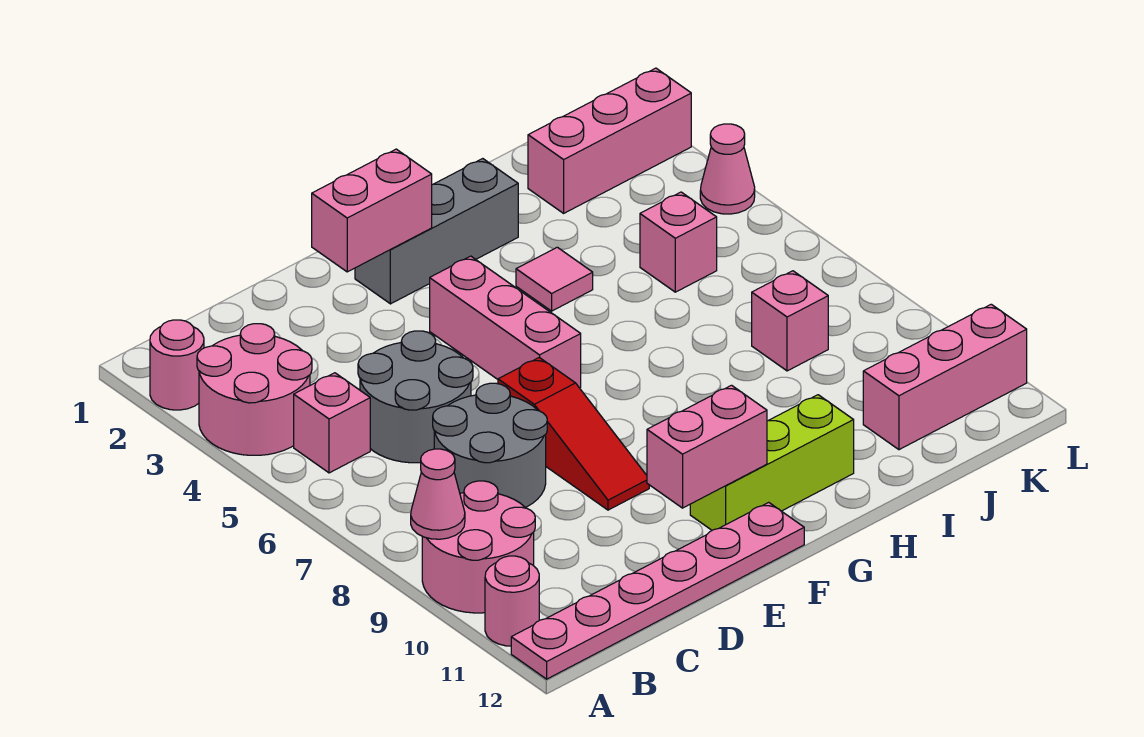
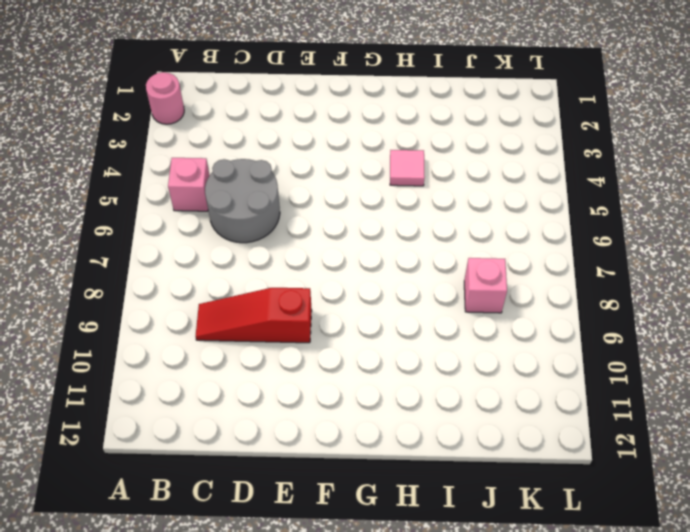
red 1x3 slope [196,288,312,343] -> red 1x3 slope turned to [498,357,649,510]
none -> pink 2x2 round brick [197,324,312,455]
none -> pink 2x2 round brick [422,481,535,613]
none -> pink 1x1 round brick [485,556,539,646]

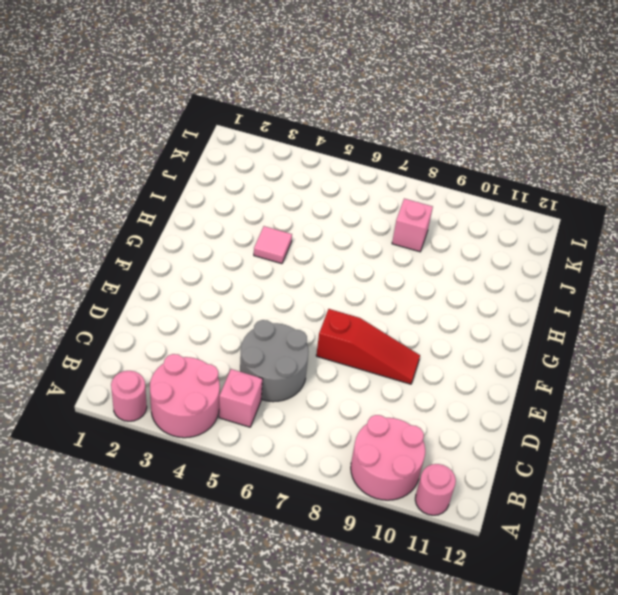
none -> pink 1x6 plate [511,502,804,679]
none -> grey 2x2 round brick [433,383,547,508]
none -> grey 1x3 brick [355,159,518,304]

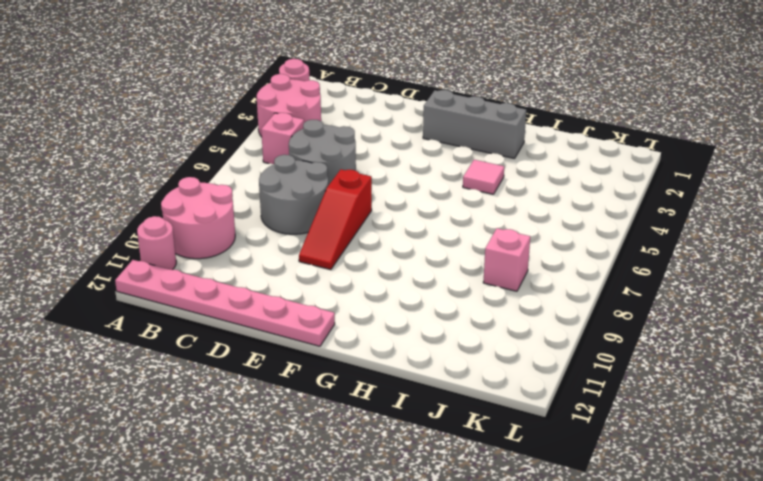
none -> pink 1x3 brick [430,256,581,388]
none -> lime 1x3 brick [690,395,854,530]
none -> pink 1x3 brick [528,68,691,213]

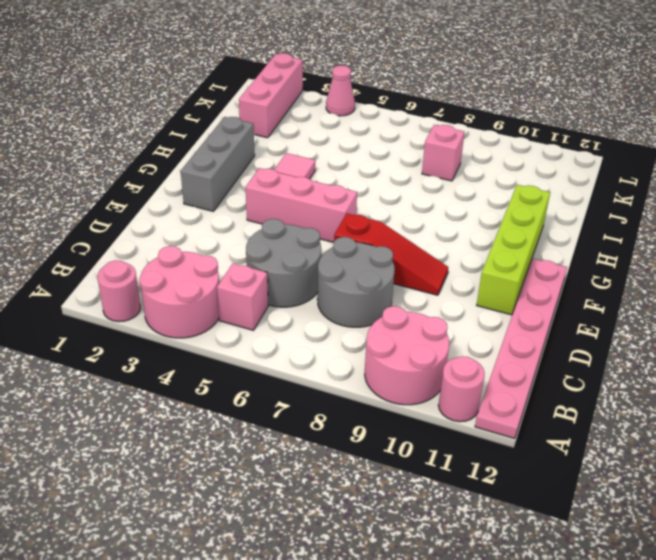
lime 1x4 brick [477,185,550,315] -> lime 1x3 brick [690,395,854,530]
none -> pink 1x1 brick [640,192,717,292]
none -> pink 1x3 brick [863,304,1027,450]
none -> pink 1x1 cone [411,449,465,539]

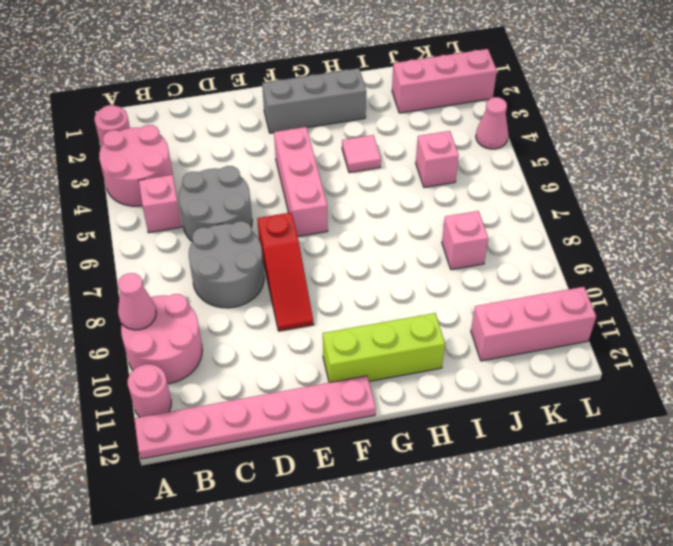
none -> pink 1x2 brick [312,149,432,272]
none -> pink 1x2 brick [647,385,767,508]

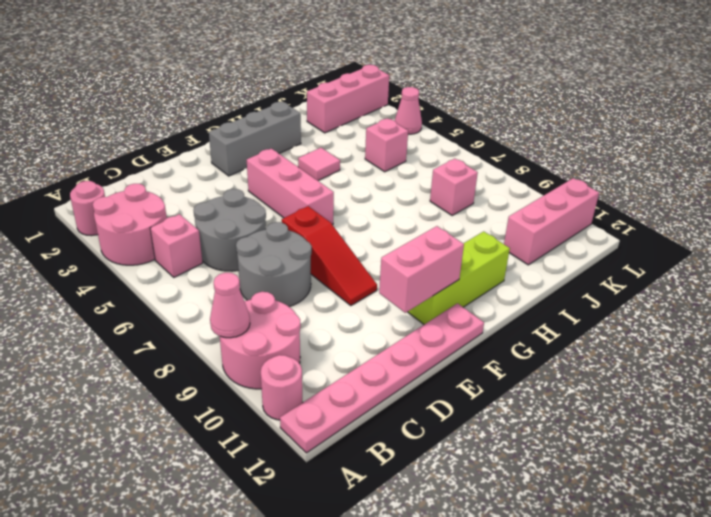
none -> pink 1x2 brick [312,149,432,272]

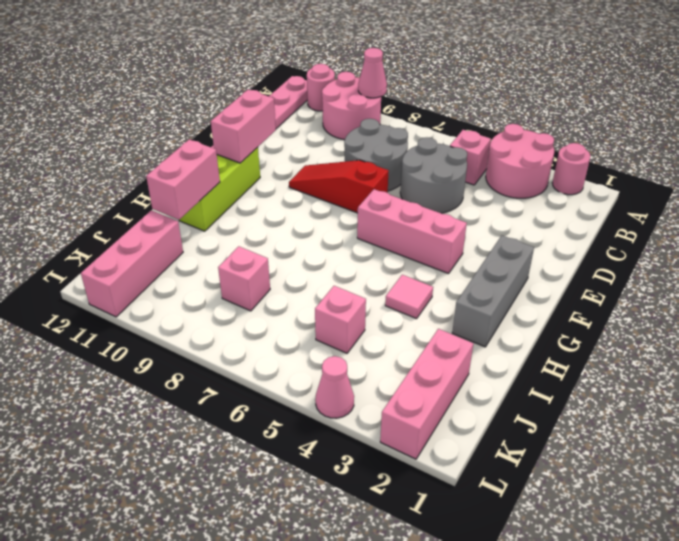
pink 1x2 brick [146,139,220,220] -> pink 1x2 brick moved to [312,149,432,272]

